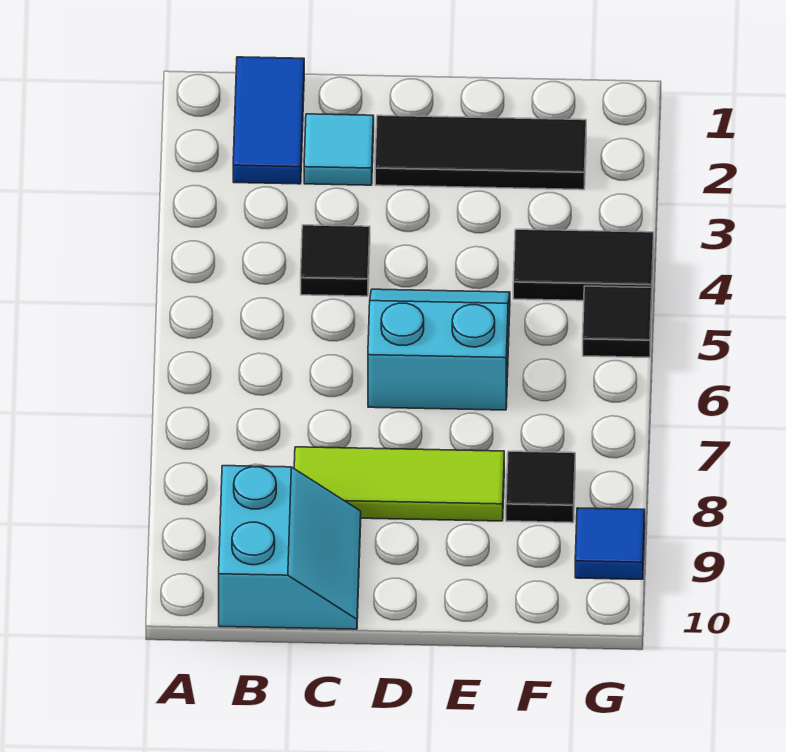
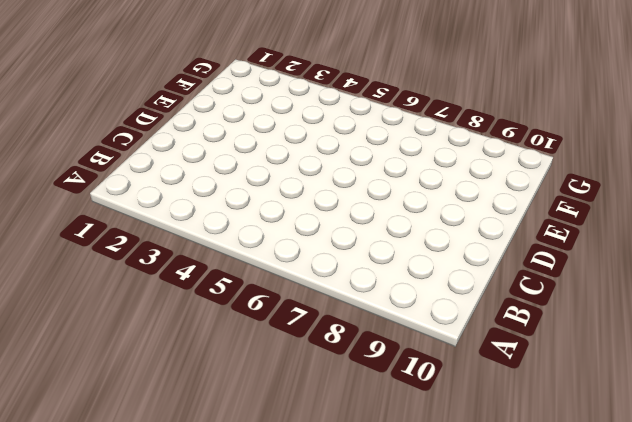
none -> blue 1x2 tile [233,57,304,184]
none -> cyan 2x2 slope [219,466,361,629]

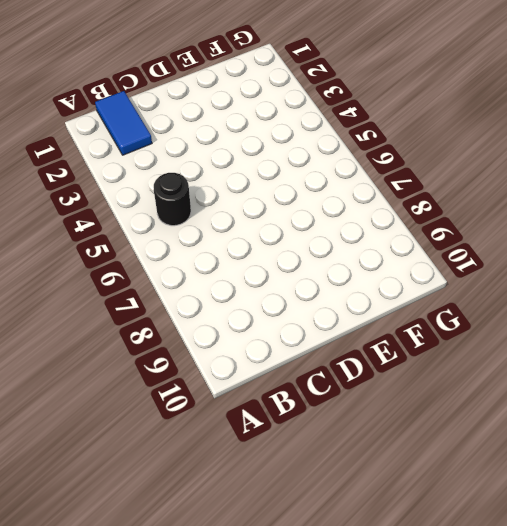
black 1x1 round brick [154,173,191,226] -> none
none -> cyan 2x2 slope [219,466,361,629]
none -> cyan 1x1 tile [304,114,374,185]

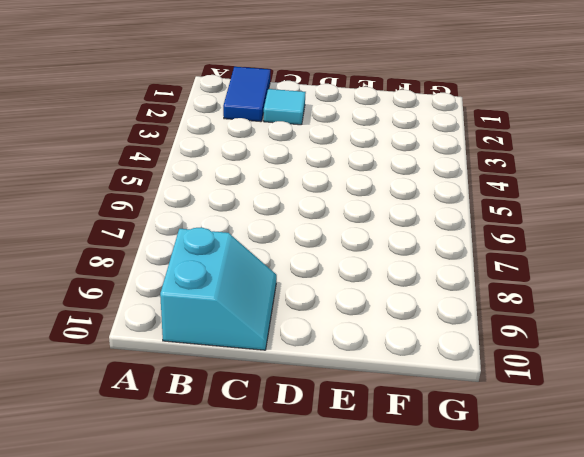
none -> black 1x1 tile [301,225,370,296]
none -> lime 1x3 tile [294,447,504,521]

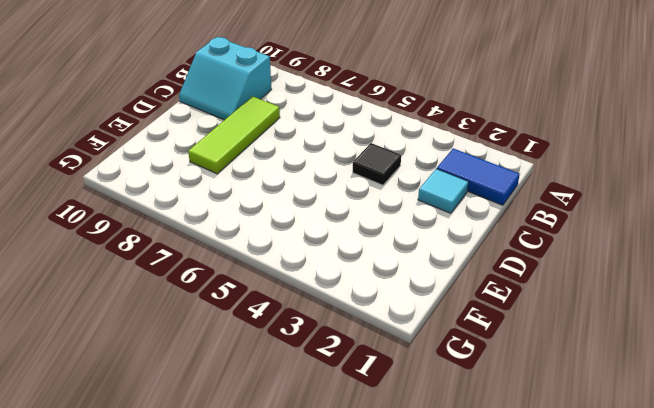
none -> black 1x3 tile [375,115,586,190]
none -> cyan 2x2 slope [368,289,510,410]

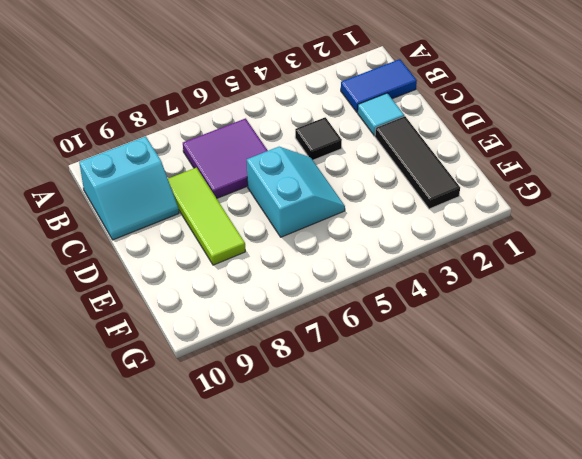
purple 2x2 tile [183,118,268,198] -> none
none -> black 1x2 tile [513,229,654,301]
none -> black 1x1 tile [506,451,575,523]

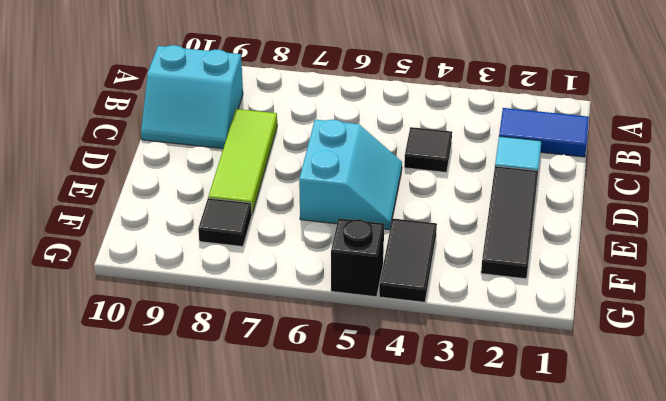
black 1x1 brick [331,218,384,297] -> black 1x1 tile [583,286,652,358]
none -> blue 1x1 tile [575,508,645,579]

